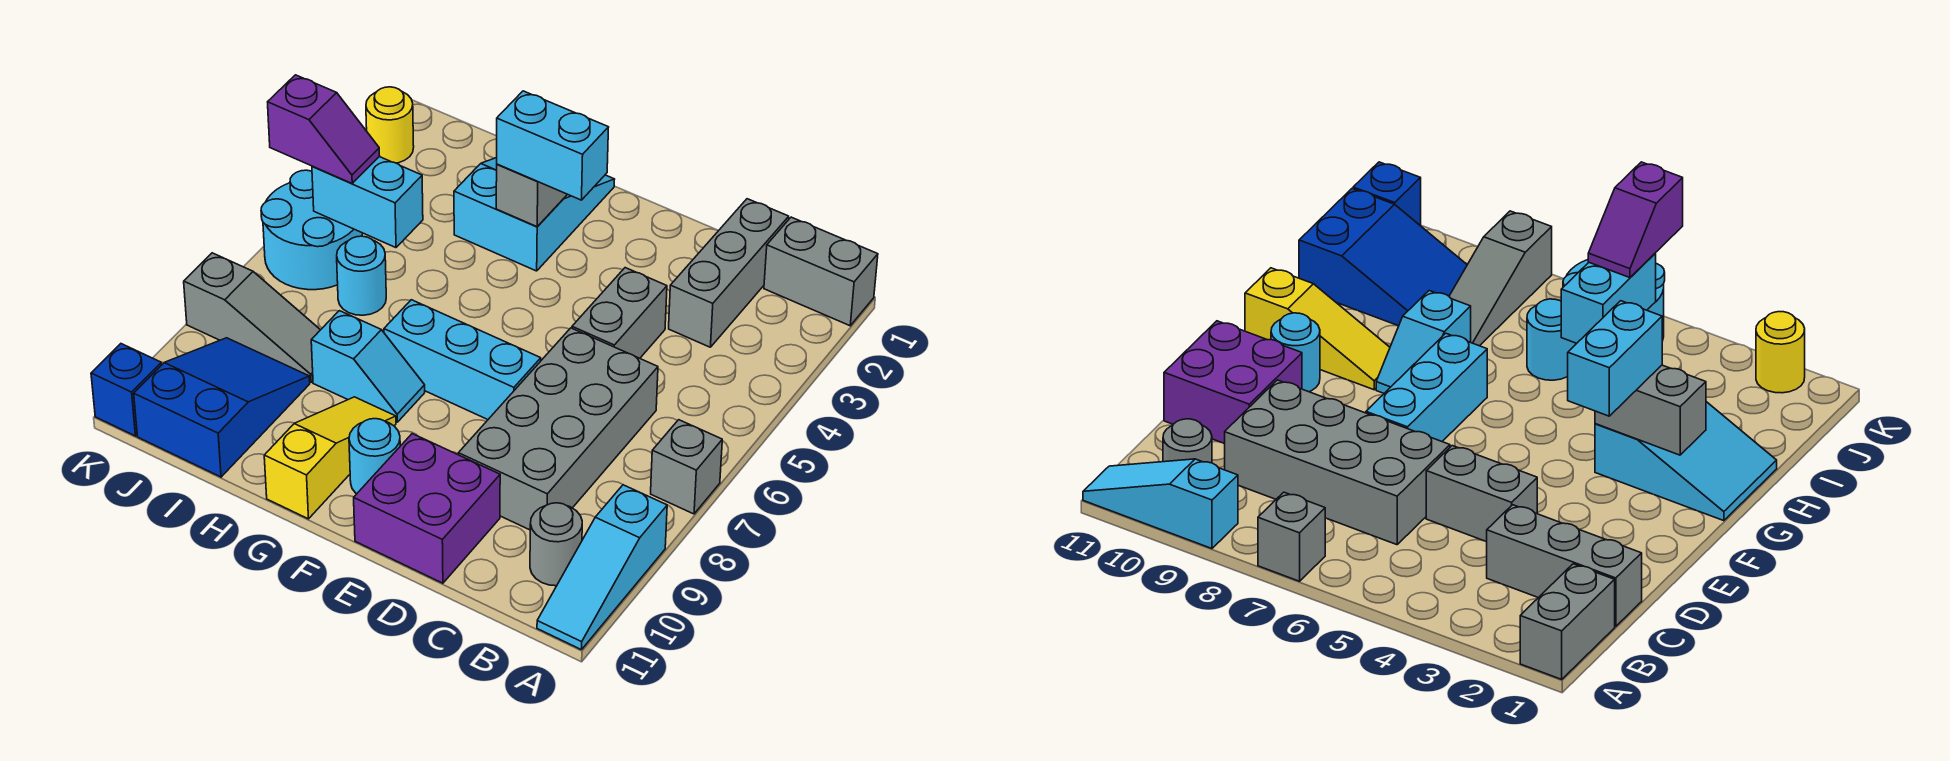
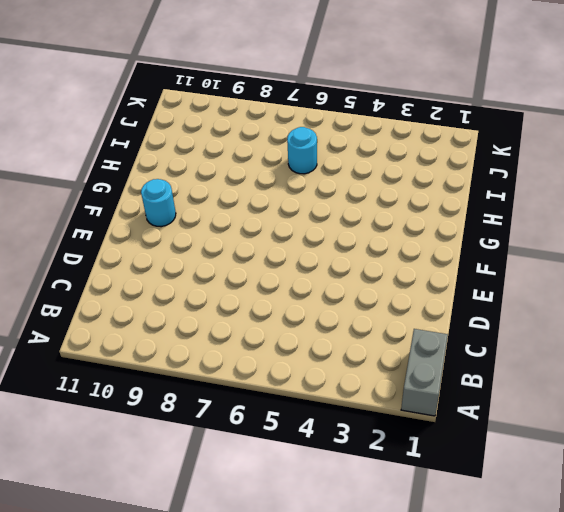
none -> grey 1x1 brick [651,420,722,514]
none -> cyan 1x3 slope [537,485,667,650]
none -> grey 1x1 round brick [530,503,582,586]

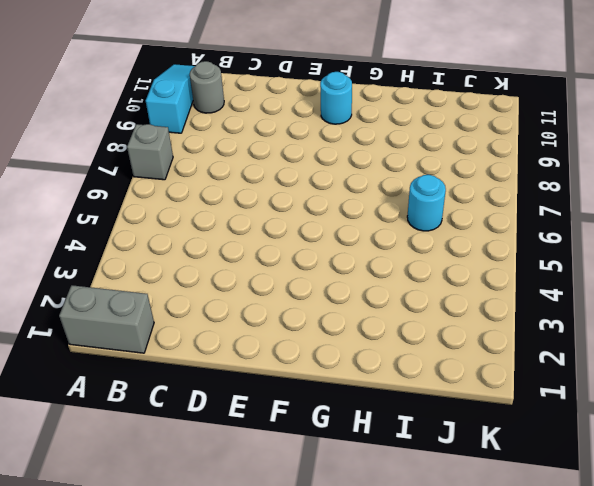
none -> grey 1x3 brick [669,199,789,347]
none -> grey 2x4 brick [458,328,658,530]
none -> grey 1x2 brick [572,268,667,358]

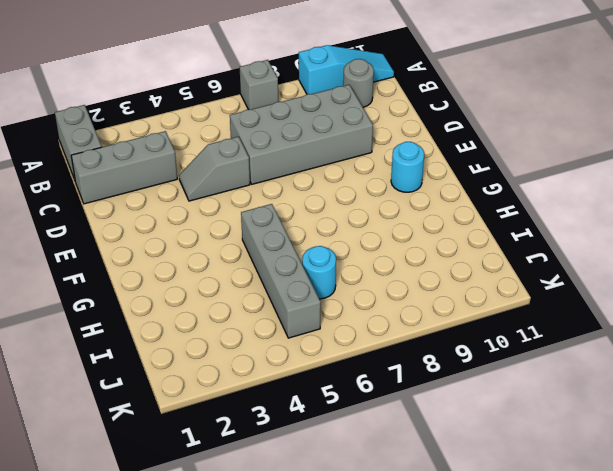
grey 1x2 slope [179,137,250,201] -> grey 1x2 brick [572,268,667,358]
grey 1x4 brick [241,204,321,338] -> cyan 2x2 round brick [261,170,362,290]
none -> purple 2x2 brick [354,434,500,583]
none -> cyan 1x3 brick [384,300,541,420]
none -> cyan 2x3 slope [454,158,615,271]

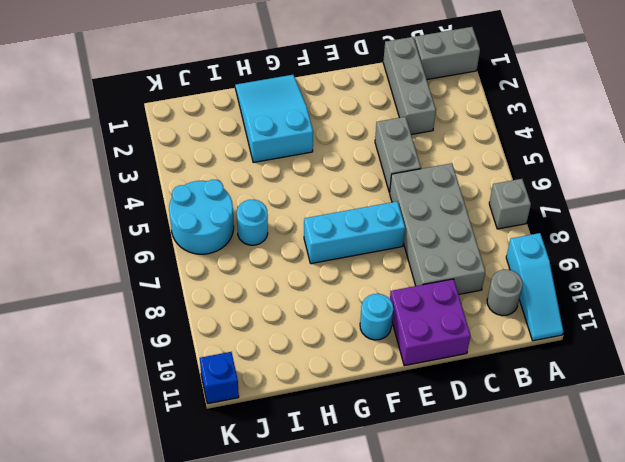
none -> cyan 1x2 slope [311,311,425,422]
none -> yellow 1x3 slope [264,397,396,519]
none -> grey 1x3 slope [184,253,320,382]

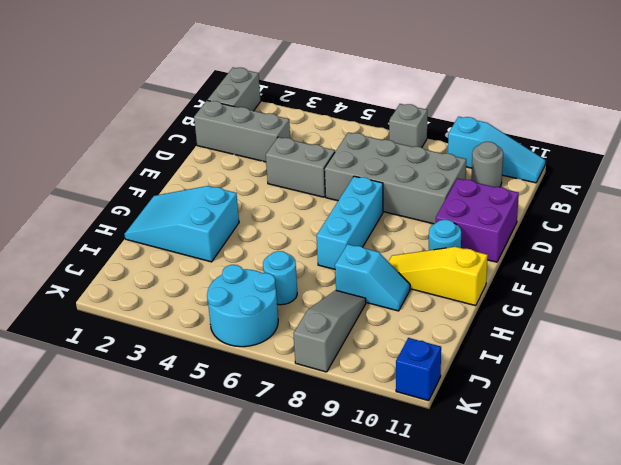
cyan 1x2 slope [335,244,410,311] -> cyan 1x2 slope turned to [311,311,425,422]
none -> blue 2x3 slope [134,338,310,477]
none -> yellow 1x1 round brick [366,87,414,163]
none -> grey 1x2 brick [496,164,567,227]

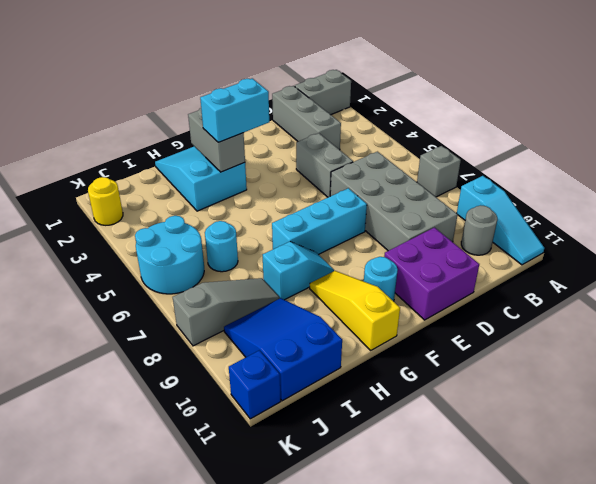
none -> cyan 1x2 brick [312,157,423,248]
none -> purple 1x2 slope [268,75,380,183]

